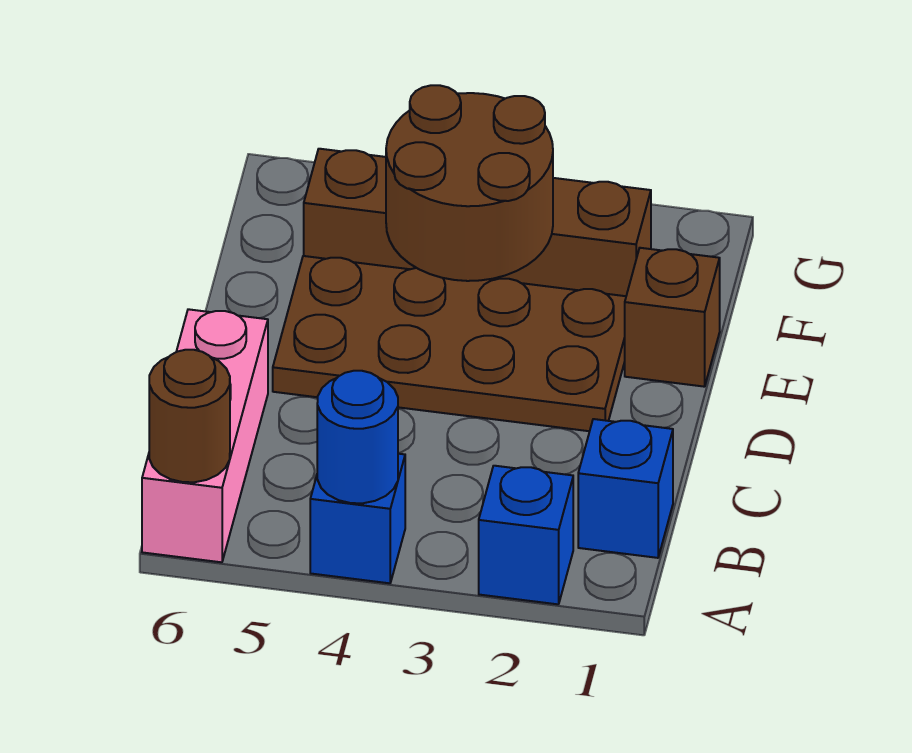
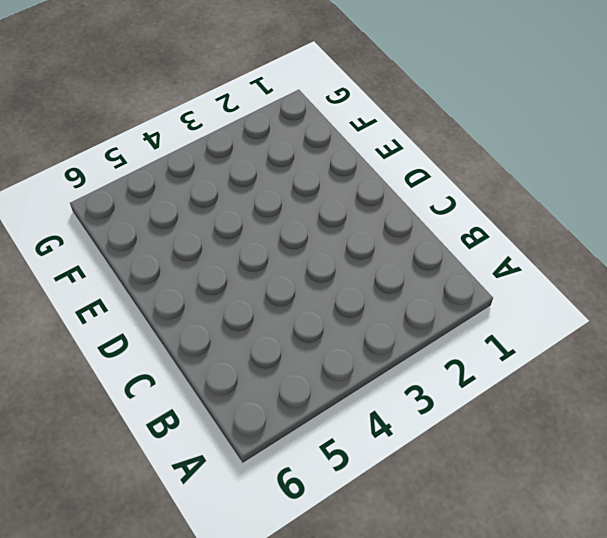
none -> blue 1x1 brick [479,466,573,604]
none -> blue 1x1 brick [310,454,405,583]

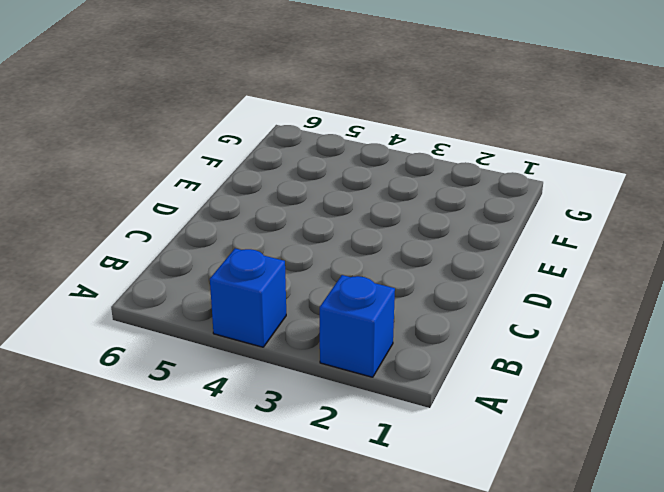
none -> pink 1x3 brick [142,309,268,562]
none -> blue 1x1 brick [578,419,673,558]

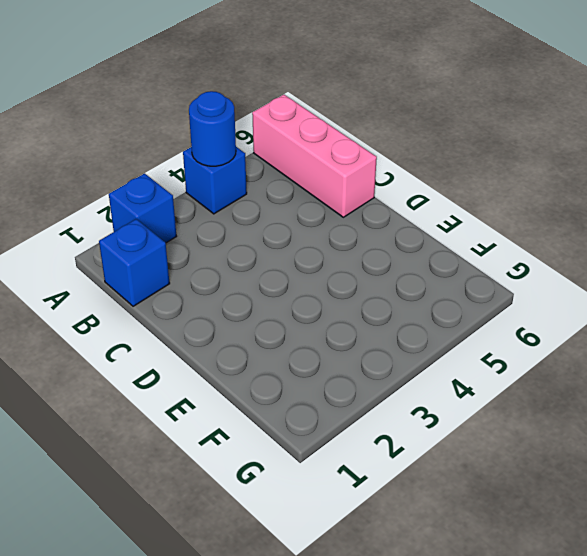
none -> brown 2x4 plate [273,256,626,431]
none -> brown 1x1 brick [625,248,720,387]

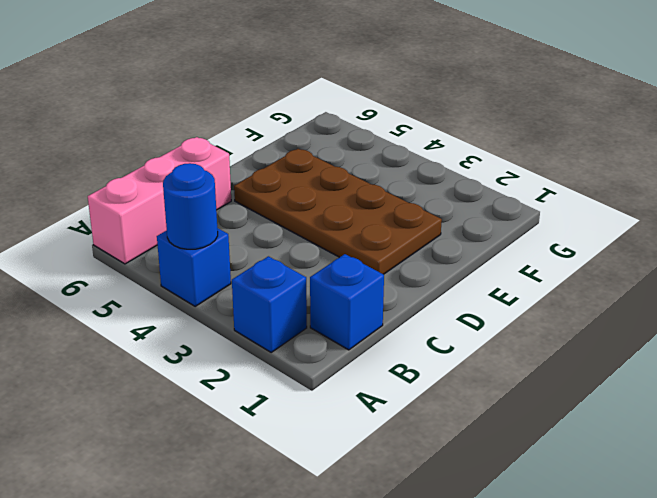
none -> brown 1x1 brick [625,248,720,387]
none -> brown 1x4 brick [304,149,651,296]

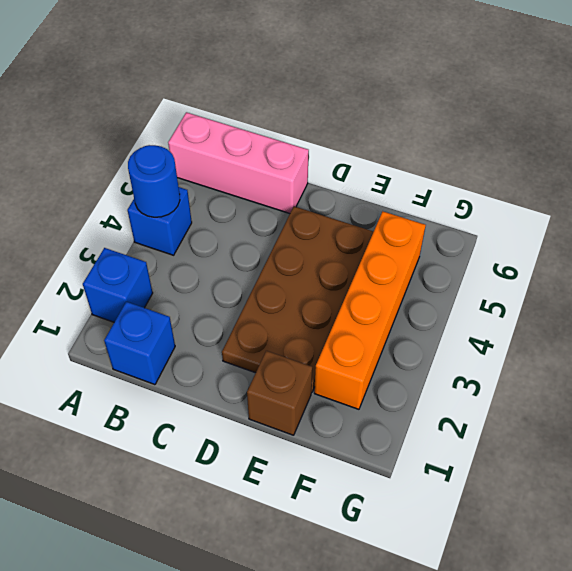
orange 1x4 brick [314,212,426,409] -> brown 1x4 brick [304,149,651,296]
none -> brown 1x1 round brick [149,350,230,482]
none -> brown 2x2 round brick [386,85,553,281]

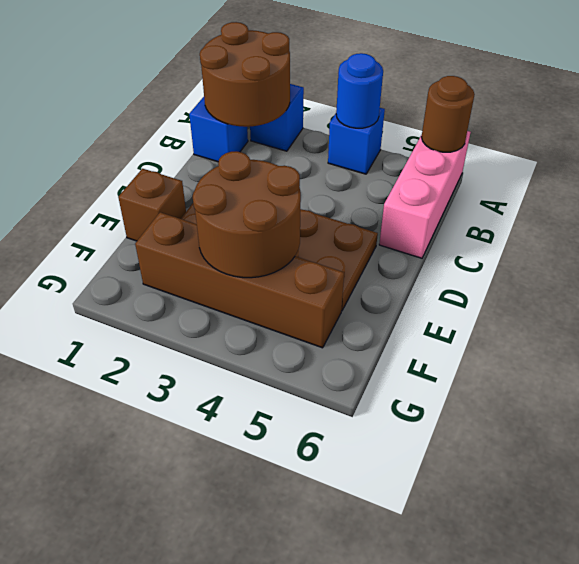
brown 2x2 round brick [200,22,290,127] -> none

